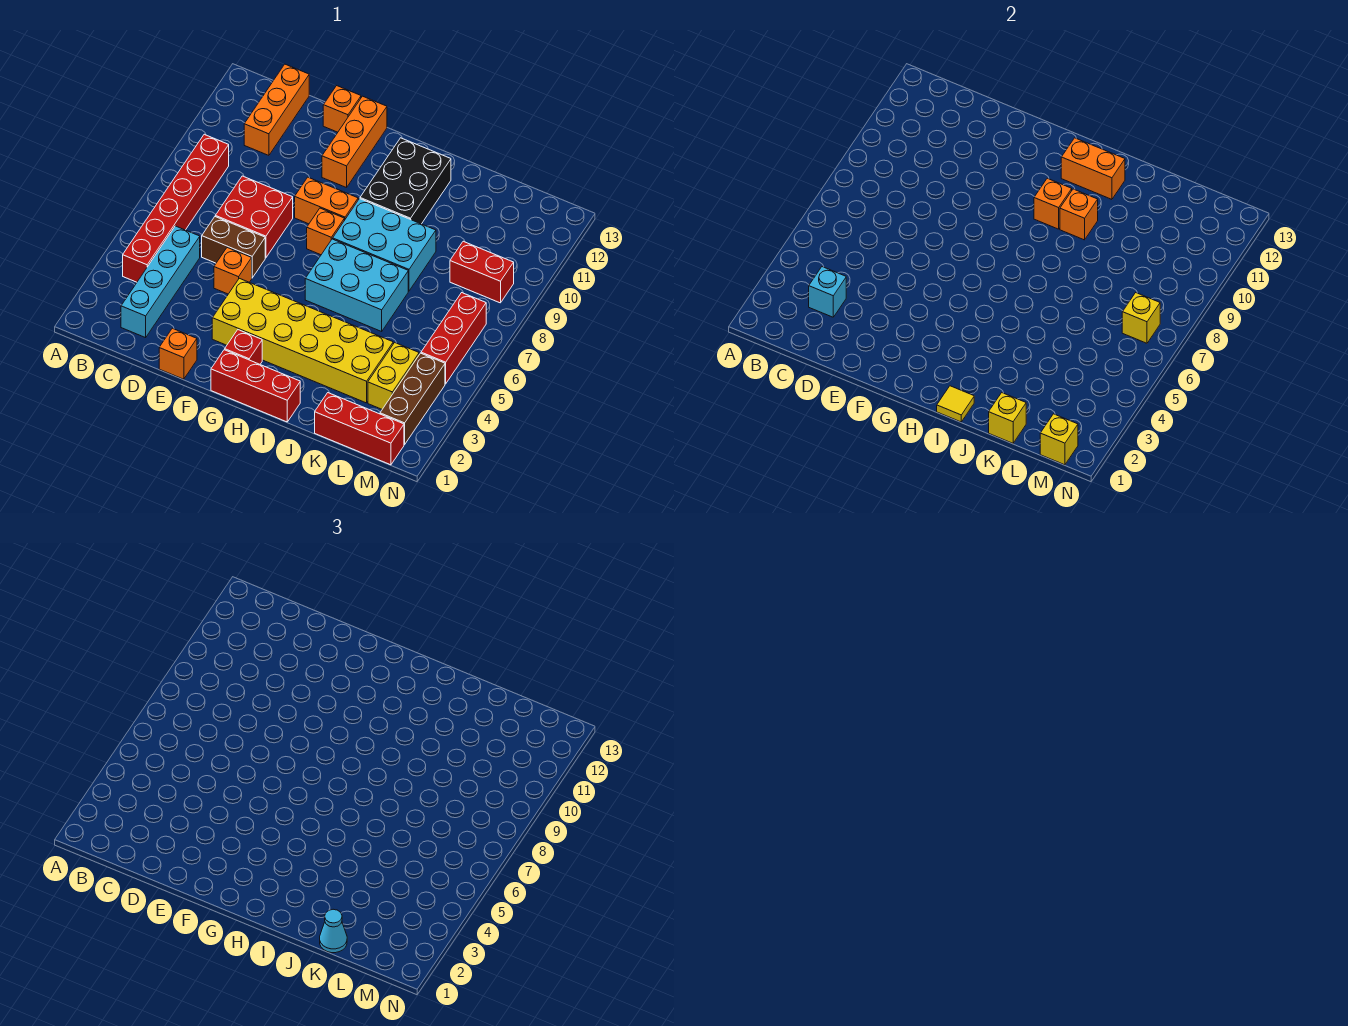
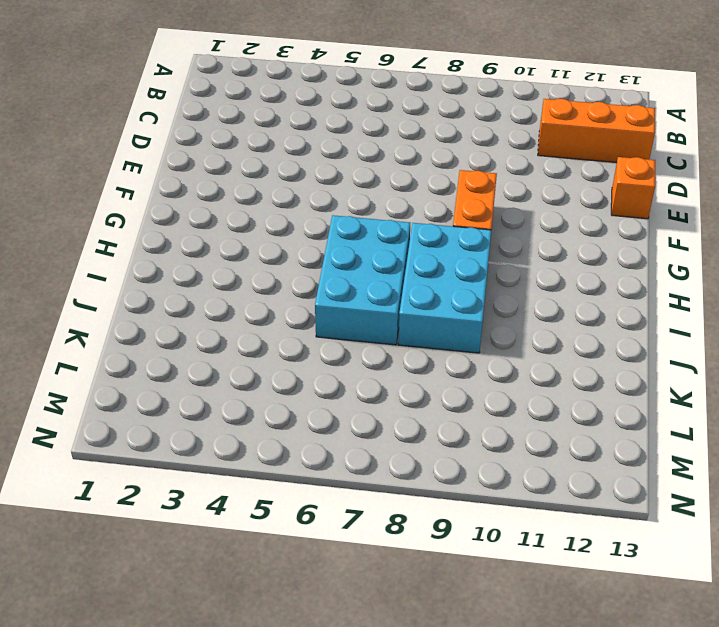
none -> red 1x6 brick [123,134,229,282]
none -> cyan 1x4 brick [121,226,200,338]
none -> brown 1x2 brick [202,217,265,278]
none -> red 2x2 brick [215,176,293,258]

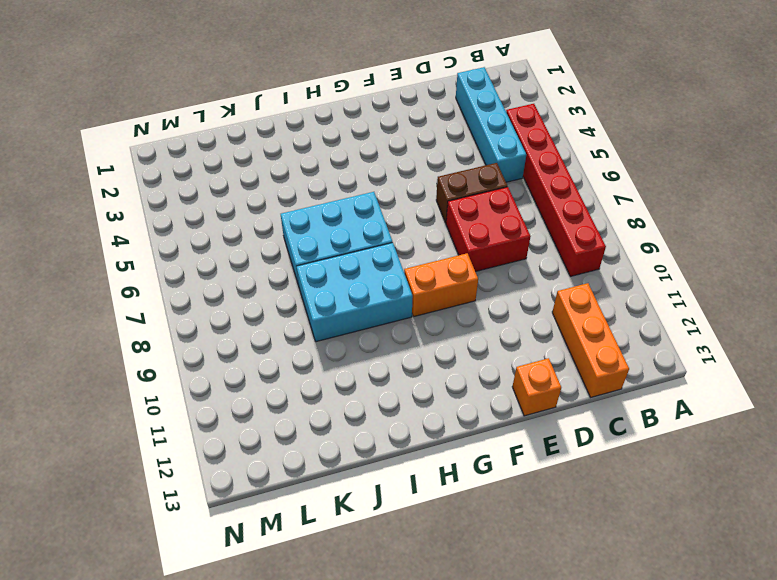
none -> orange 1x1 brick [159,328,197,379]
none -> orange 1x1 brick [214,248,252,294]
none -> yellow 2x6 brick [212,278,393,403]
none -> orange 1x3 brick [322,96,387,188]

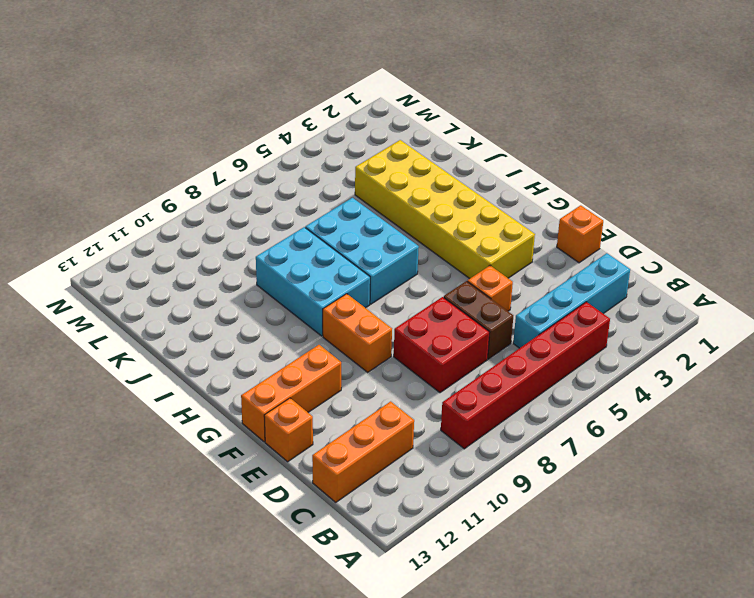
none -> red 1x3 brick [211,350,300,422]
none -> red 1x1 brick [225,330,262,364]
none -> orange 1x1 brick [307,208,344,255]
none -> black 2x3 brick [360,138,451,224]

